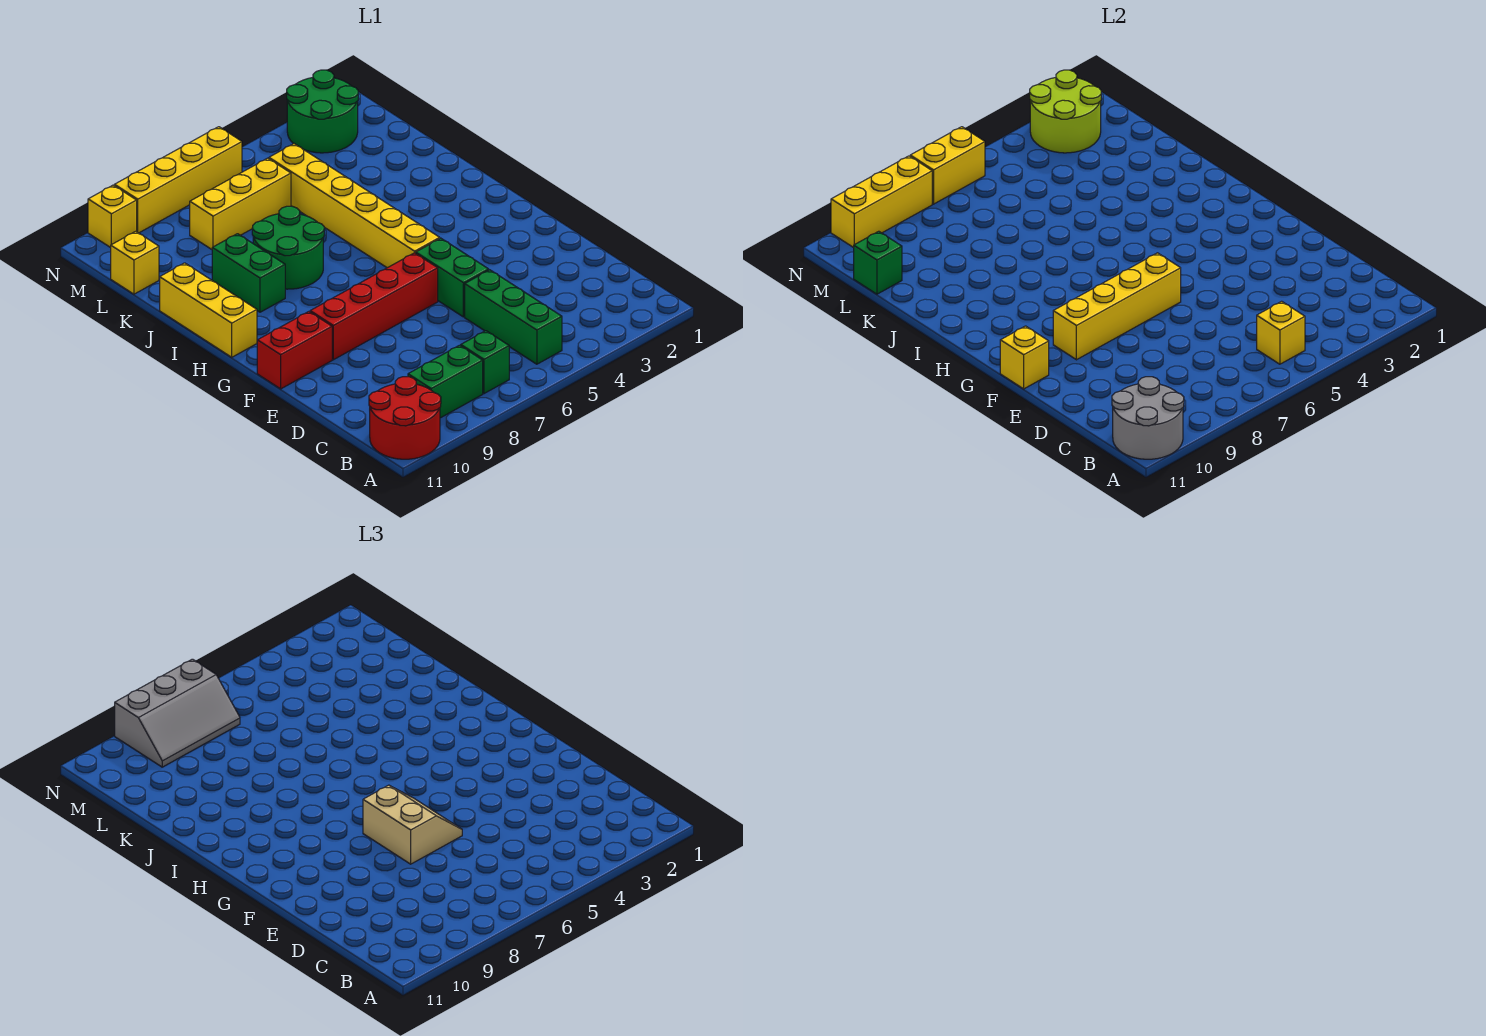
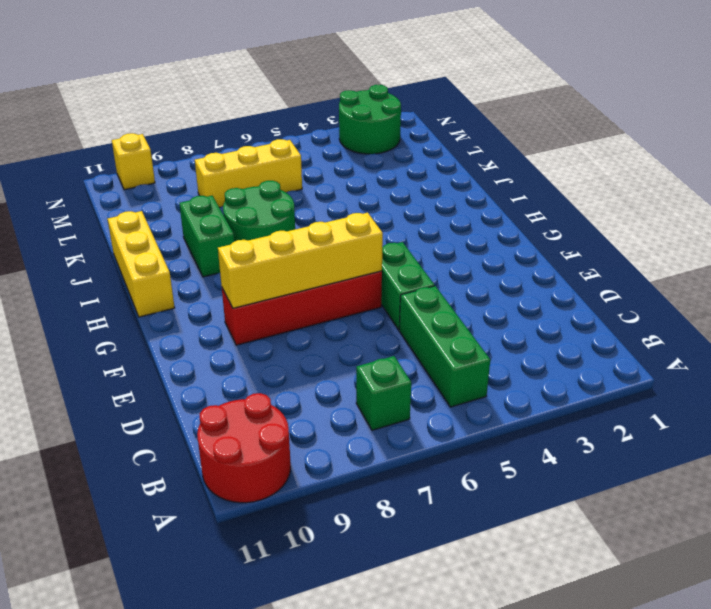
none -> green 1x2 brick [408,345,483,418]
none -> red 1x2 brick [257,312,332,389]
none -> yellow 1x6 brick [269,144,440,268]

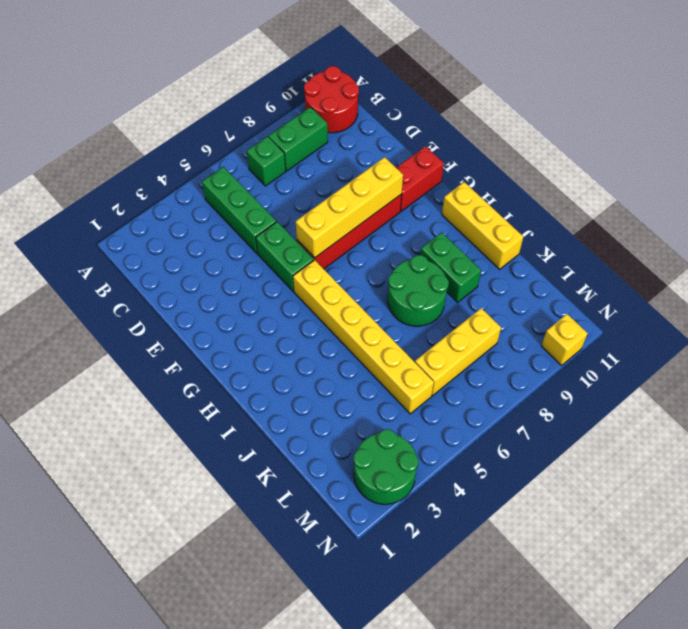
none -> yellow 1x1 brick [111,231,159,294]
none -> yellow 1x4 brick [115,127,242,233]
none -> grey 2x2 round brick [1112,377,1184,459]

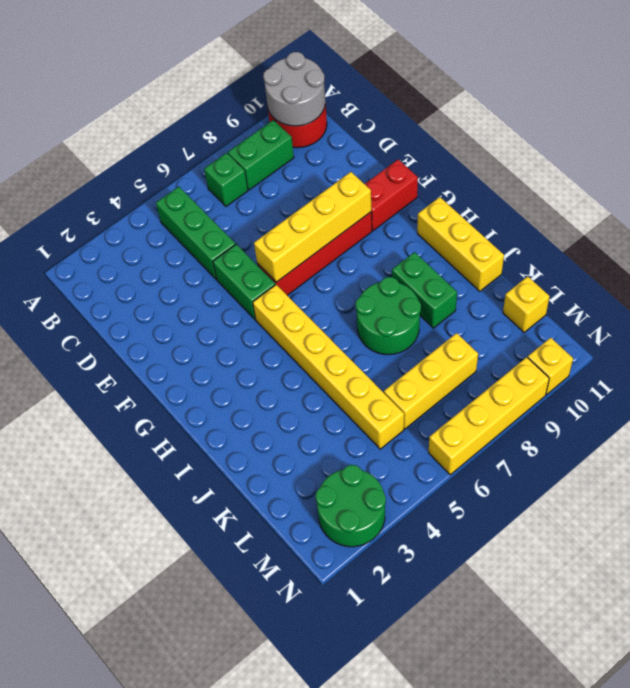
none -> yellow 1x1 brick [1257,301,1305,364]
none -> yellow 1x1 brick [1000,326,1049,389]
none -> green 1x1 brick [854,231,902,294]

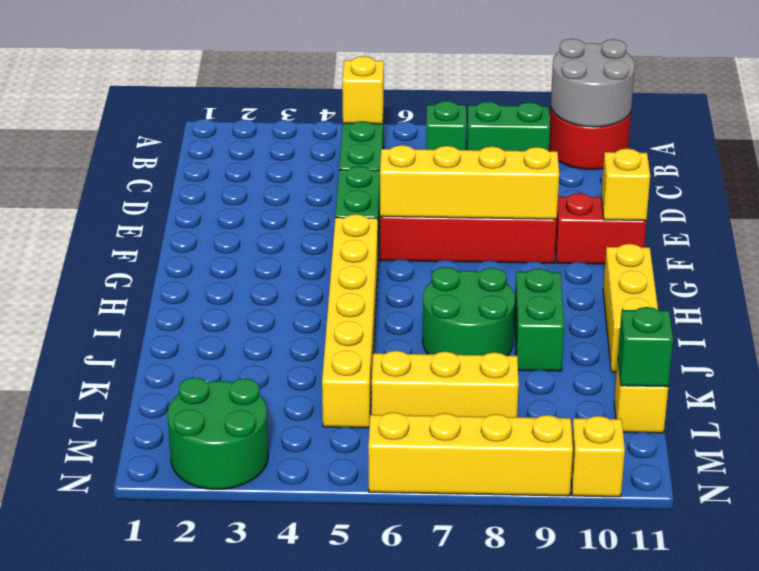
none -> lime 2x2 round brick [1030,70,1101,153]
none -> yellow 1x2 brick [910,127,985,204]
none -> yellow 1x3 brick [831,156,932,248]

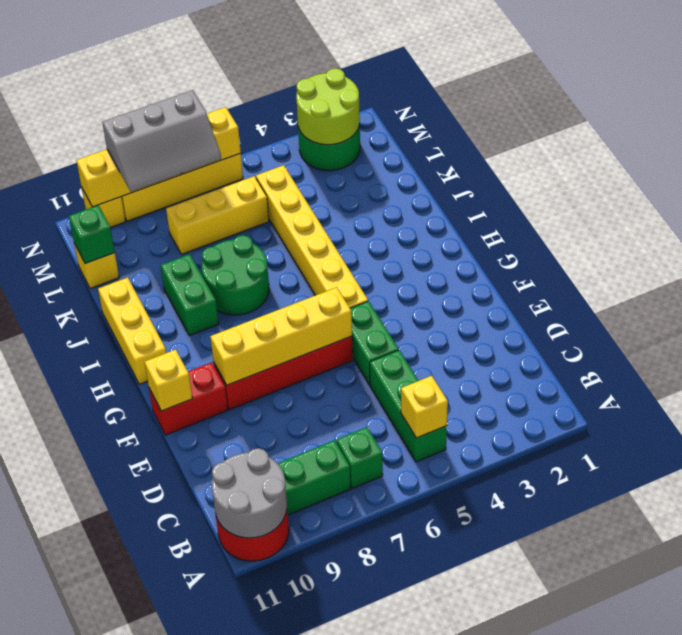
none -> tan 2x2 slope [363,785,462,864]

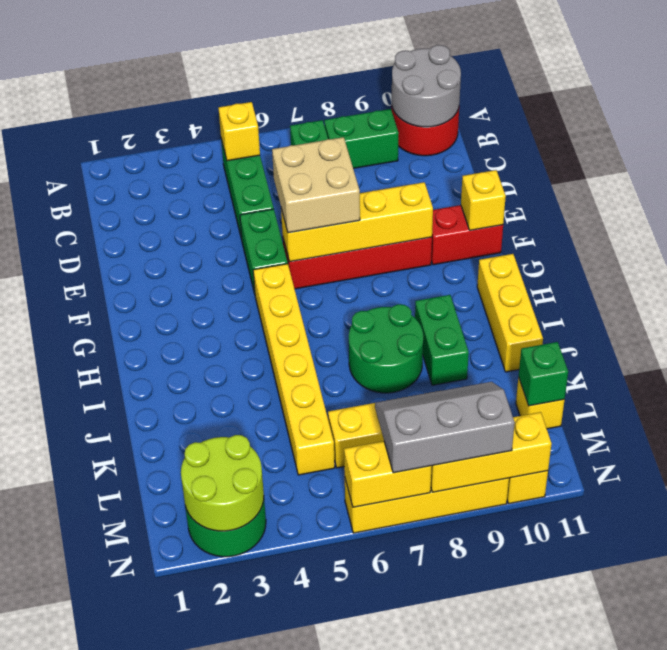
tan 2x2 brick [272,137,360,233] -> tan 2x2 slope [363,785,462,864]

